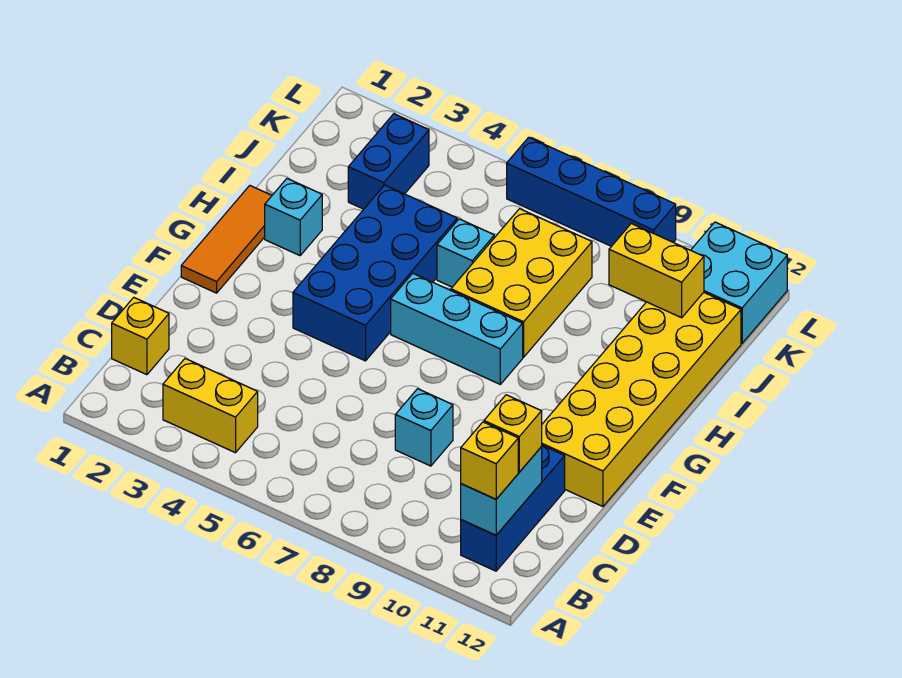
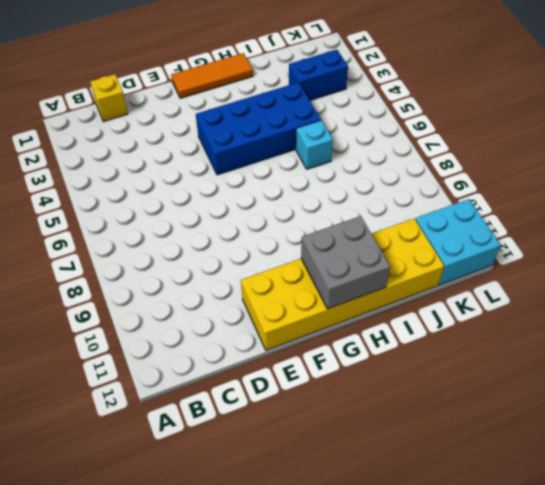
grey 2x2 brick [301,216,390,309] -> none
none -> yellow 1x2 brick [163,359,258,453]
none -> blue 1x3 brick [461,446,565,571]
none -> cyan 1x1 brick [395,389,453,466]

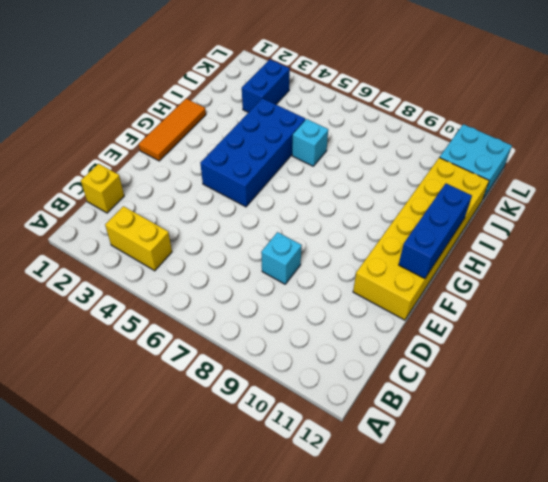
blue 1x3 brick [399,184,472,279] -> blue 1x3 brick moved to [461,446,565,571]
none -> cyan 1x3 brick [391,273,523,384]
none -> cyan 1x1 brick [265,179,322,256]
none -> yellow 2x3 brick [451,209,592,357]

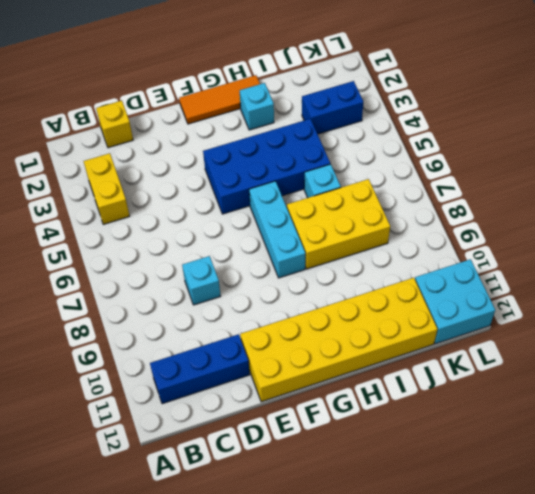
none -> blue 1x4 brick [507,137,676,246]
none -> cyan 1x2 brick [461,447,542,535]
none -> yellow 1x2 brick [609,224,704,318]

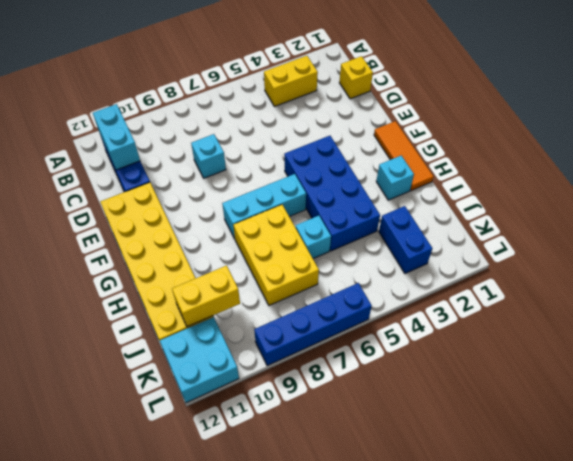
none -> yellow 1x1 brick [461,422,518,499]
none -> yellow 1x1 brick [484,395,542,472]

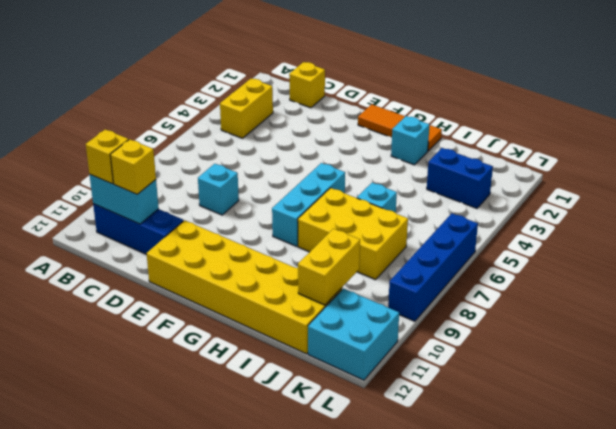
none -> blue 2x4 brick [293,185,457,361]

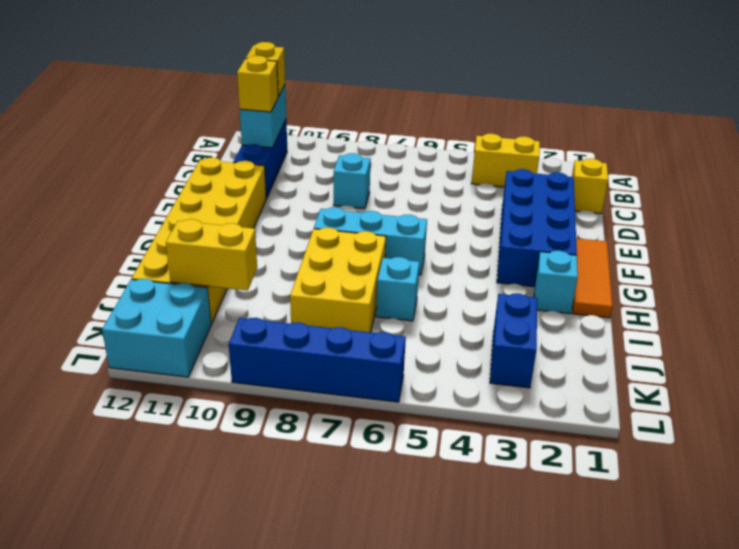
blue 2x4 brick [497,169,577,287] -> blue 2x4 brick moved to [293,185,457,361]

